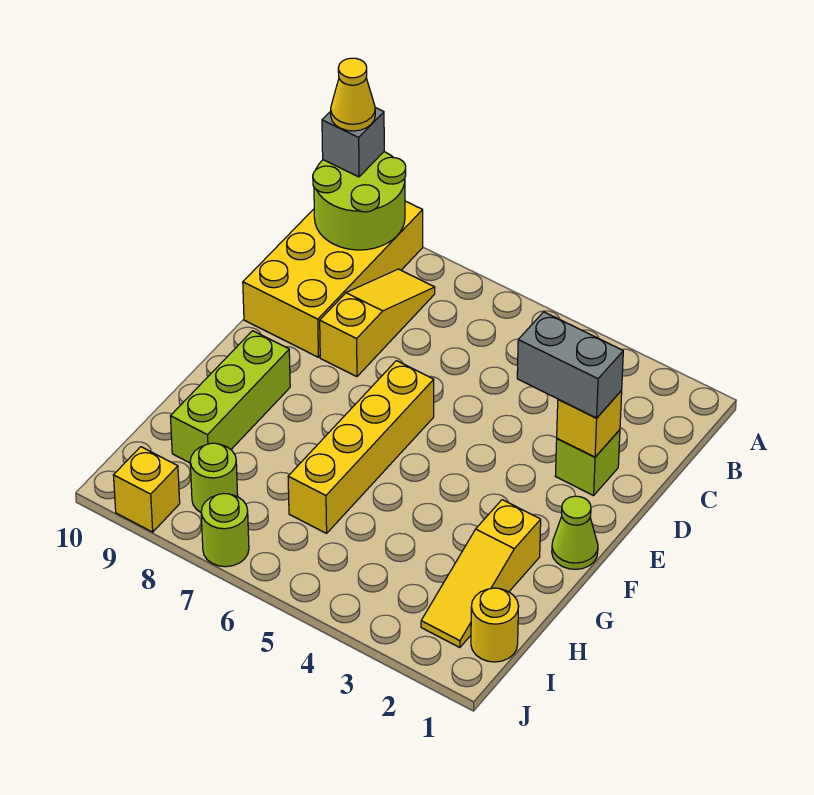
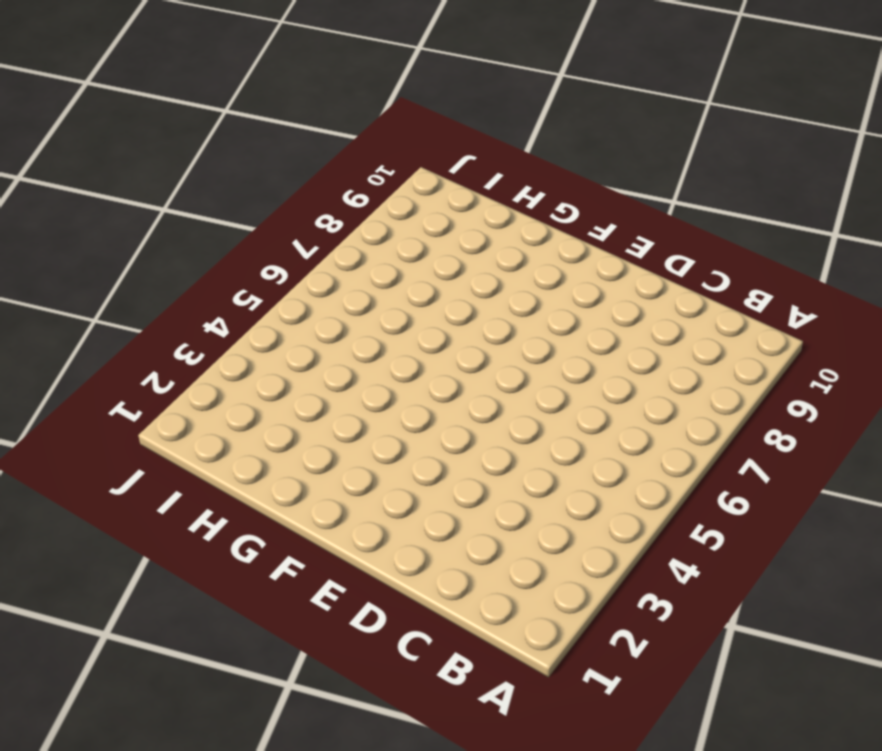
none -> yellow 2x4 brick [243,201,423,357]
none -> yellow 1x3 slope [320,269,435,377]
none -> lime 1x1 brick [555,430,620,496]

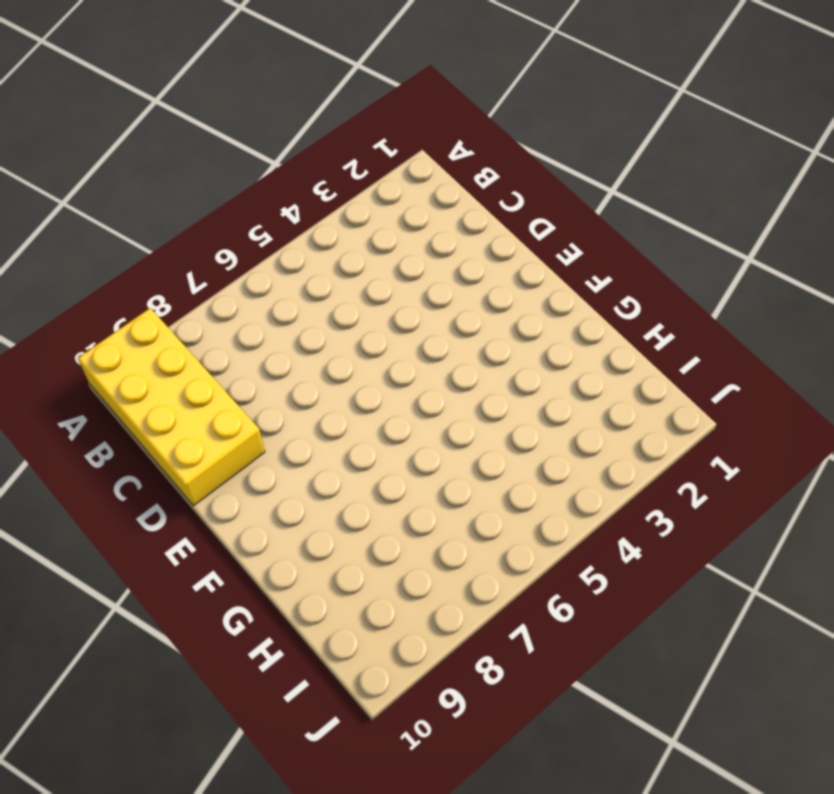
none -> yellow 1x3 slope [320,269,435,377]
none -> lime 1x1 brick [555,430,620,496]
none -> yellow 1x4 brick [288,361,434,533]

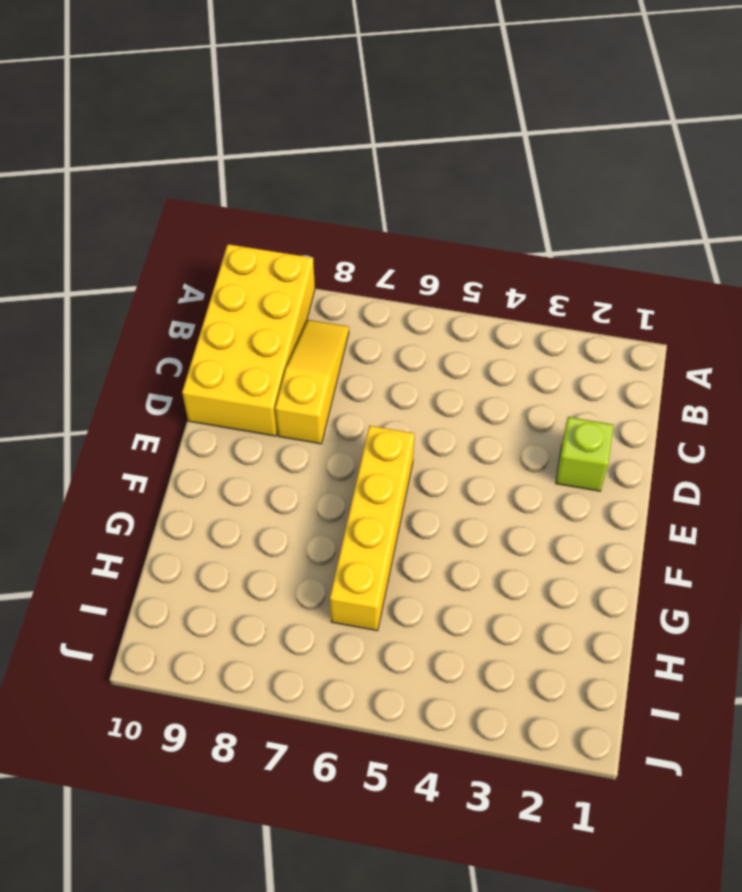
none -> lime 1x1 cone [552,496,598,569]
none -> lime 1x3 brick [170,331,290,463]
none -> yellow 1x3 slope [421,500,541,648]

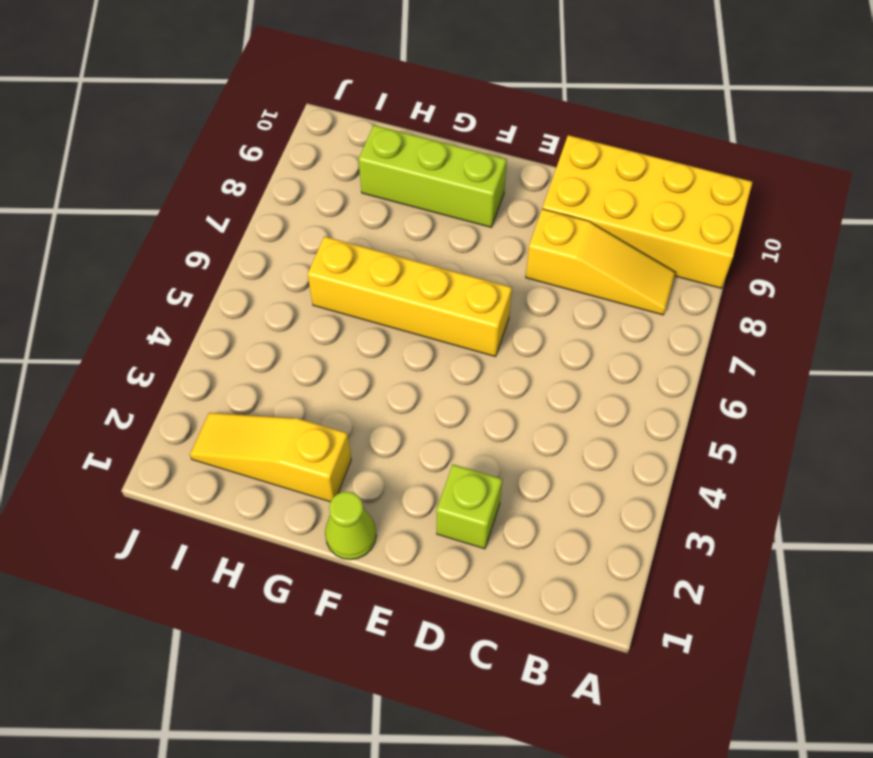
none -> yellow 1x1 round brick [471,588,519,662]
none -> lime 1x1 round brick [190,443,238,512]
none -> lime 1x1 round brick [201,494,249,567]

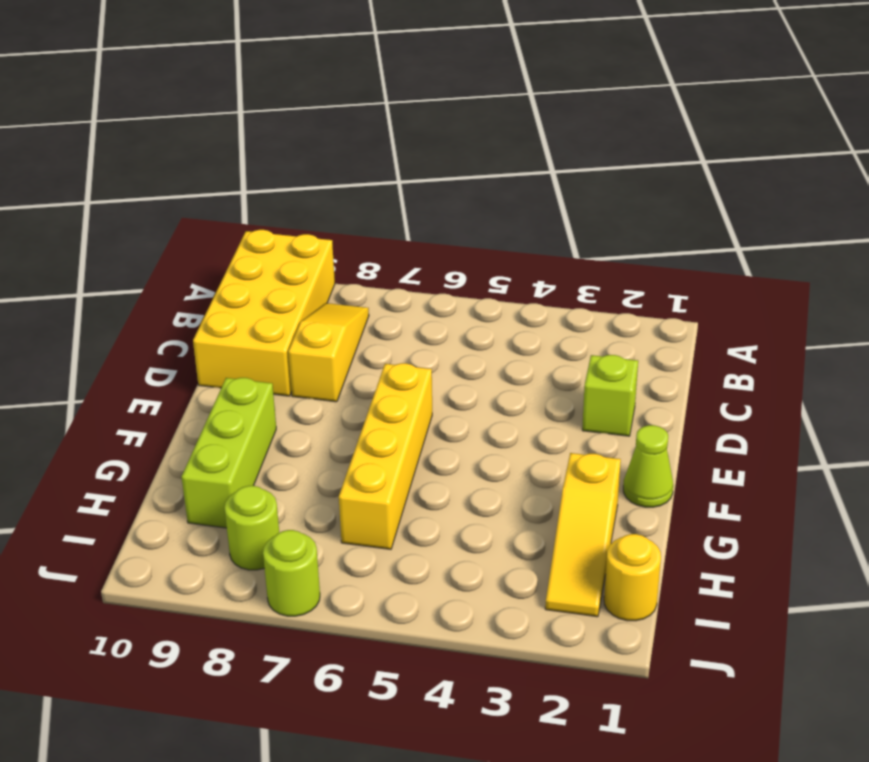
none -> yellow 1x1 brick [113,447,180,532]
none -> lime 2x2 round brick [313,152,406,250]
none -> yellow 1x1 brick [557,391,622,457]

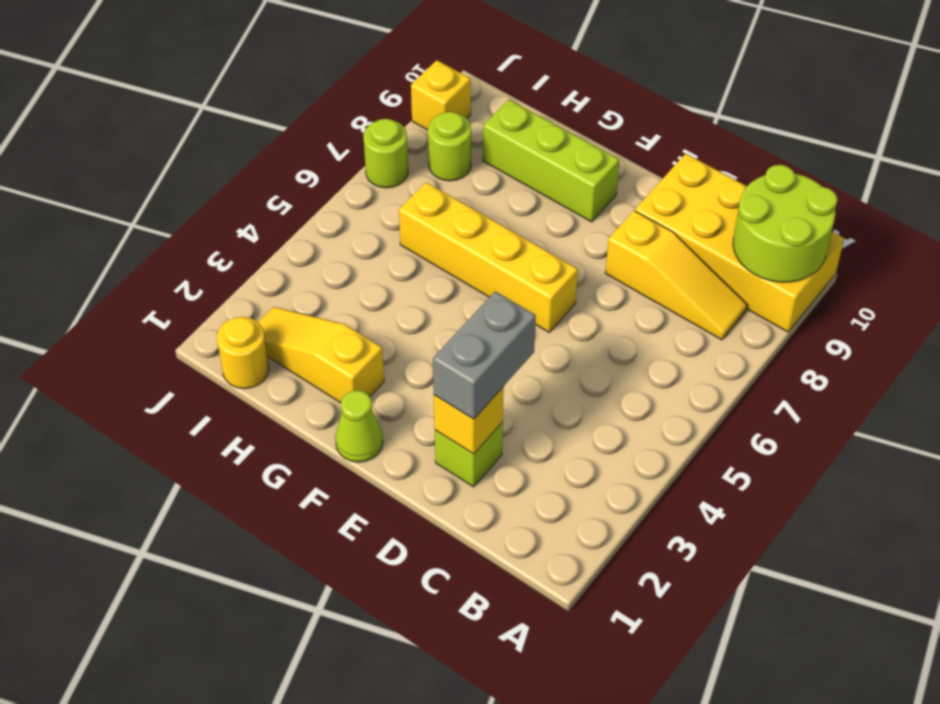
none -> grey 1x1 brick [322,108,384,177]
none -> yellow 1x1 cone [331,58,375,131]

